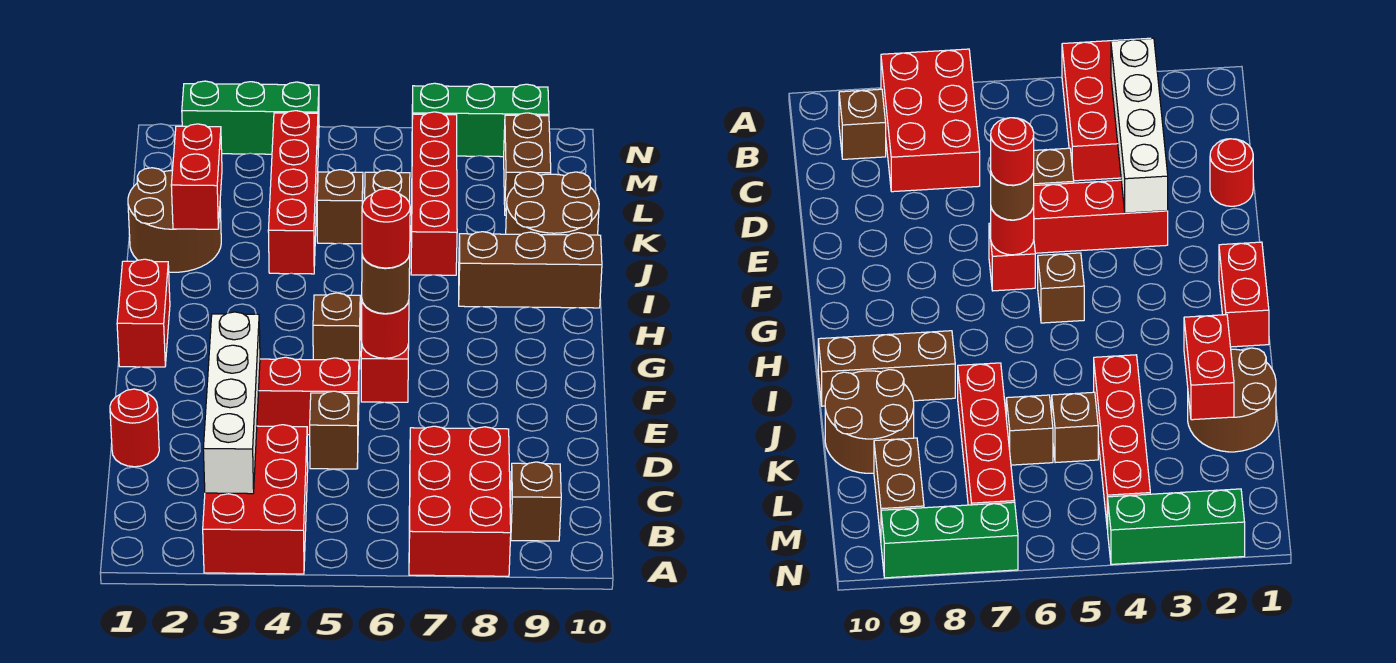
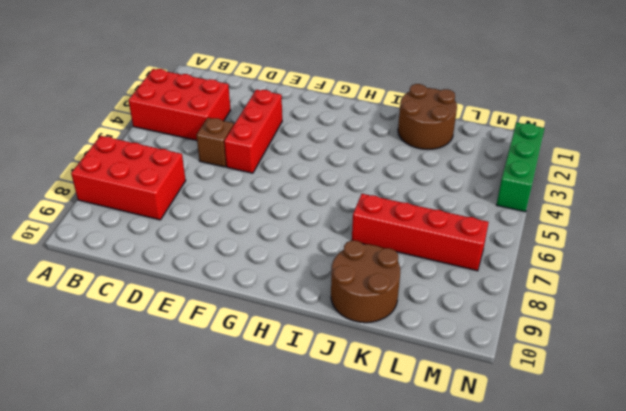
none -> brown 1x1 brick [510,462,561,541]
none -> red 1x1 round brick [110,389,159,467]
none -> red 1x1 brick [361,344,409,402]

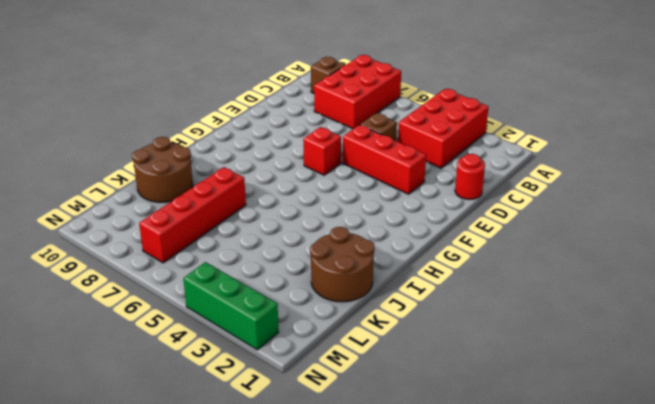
none -> red 1x2 brick [117,259,170,367]
none -> brown 1x1 brick [313,293,360,369]
none -> brown 1x3 brick [459,232,602,308]

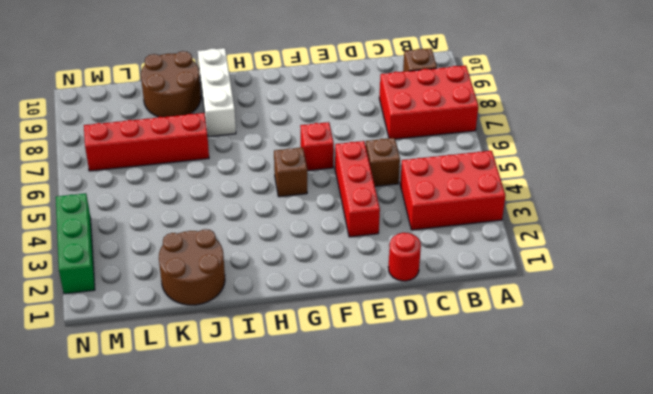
white 1x3 brick [198,48,236,137] -> brown 1x3 brick [459,232,602,308]
none -> red 1x2 brick [117,259,170,367]
none -> red 1x4 brick [268,111,318,274]
none -> brown 1x1 brick [317,170,363,244]

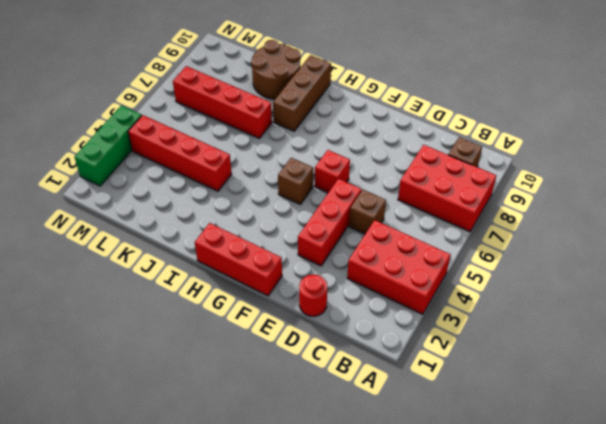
red 1x3 brick [195,223,282,296] -> red 1x2 brick [117,259,170,367]
none -> brown 2x2 round brick [128,168,221,272]
none -> brown 1x1 brick [317,170,363,244]
none -> brown 1x1 brick [365,170,410,203]

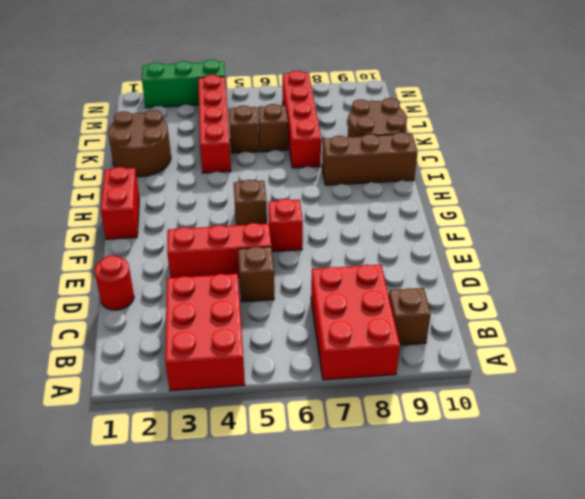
none -> brown 1x2 brick [504,113,551,215]
none -> green 1x3 brick [412,83,549,157]
none -> white 1x4 brick [203,312,260,494]

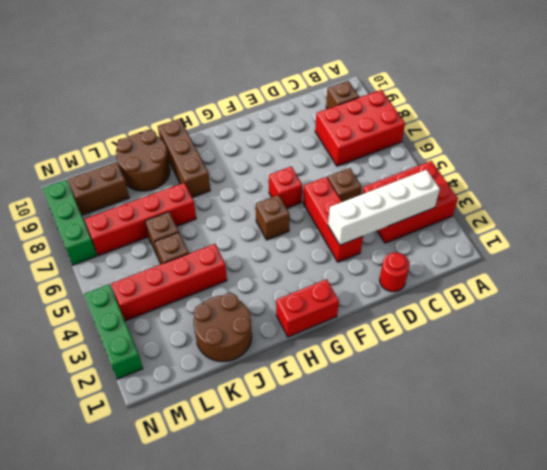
none -> red 1x1 round brick [362,301,409,358]
none -> red 1x2 brick [171,124,222,229]
none -> brown 1x1 round brick [362,254,410,314]

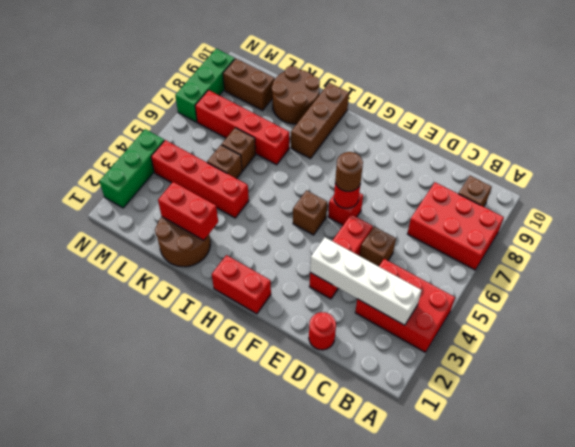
none -> red 1x1 round brick [362,189,410,268]

